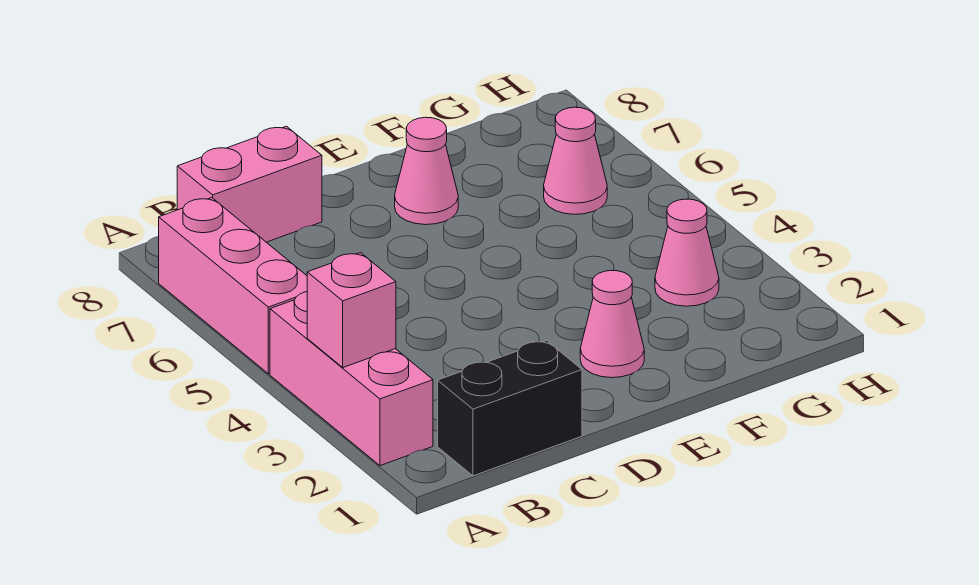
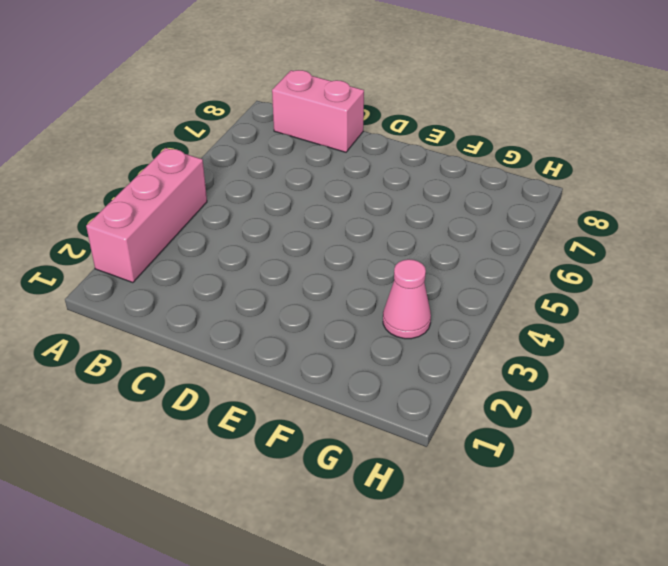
none -> pink 1x3 brick [159,198,307,374]
none -> black 1x2 brick [438,341,582,476]

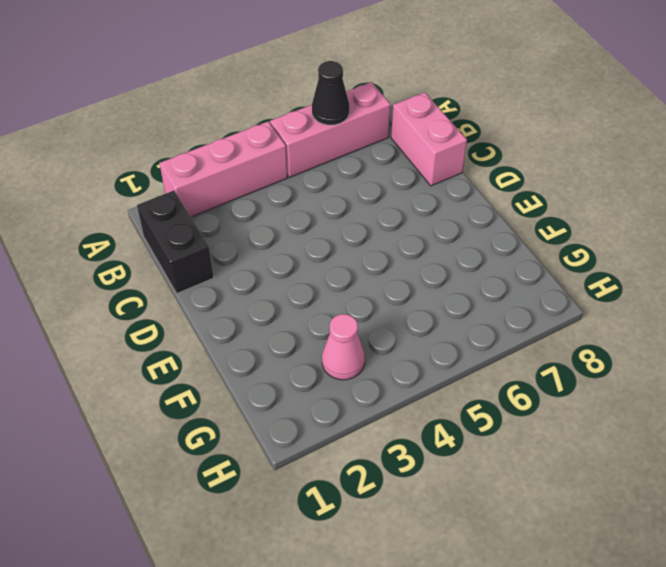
black 1x1 cone [312,61,350,125] -> none
none -> pink 1x1 cone [580,270,644,378]
none -> pink 1x1 cone [395,117,458,225]

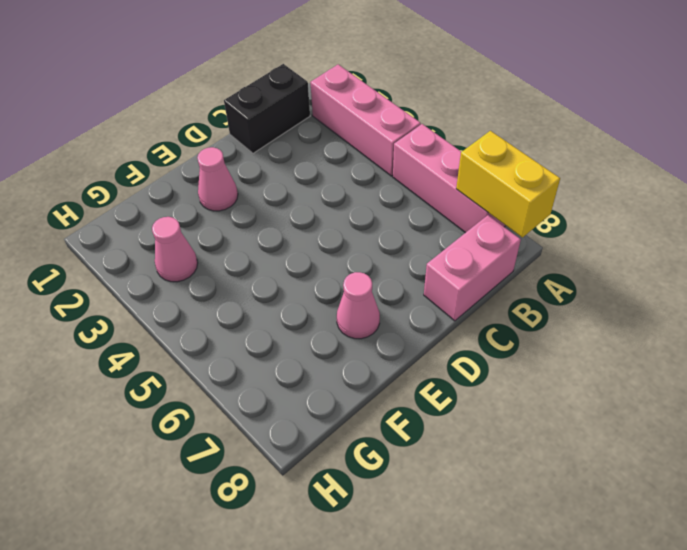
yellow 1x2 brick [456,131,560,238] -> none
none -> pink 1x1 cone [544,107,607,214]
none -> pink 1x1 brick [307,253,396,367]

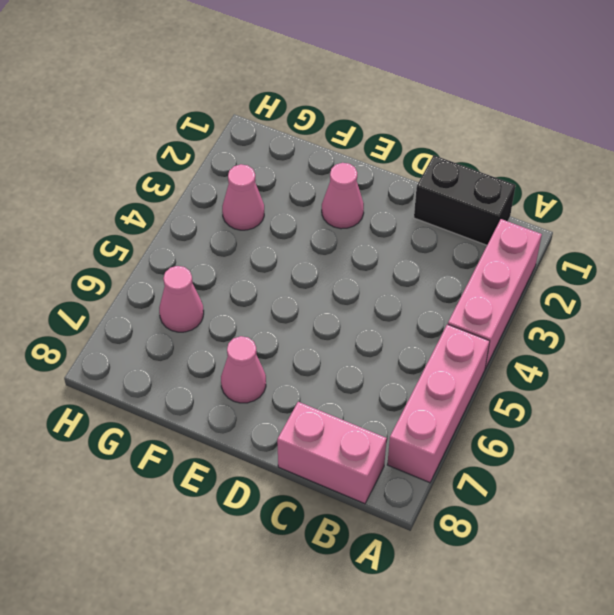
none -> pink 1x1 brick [307,253,396,367]

